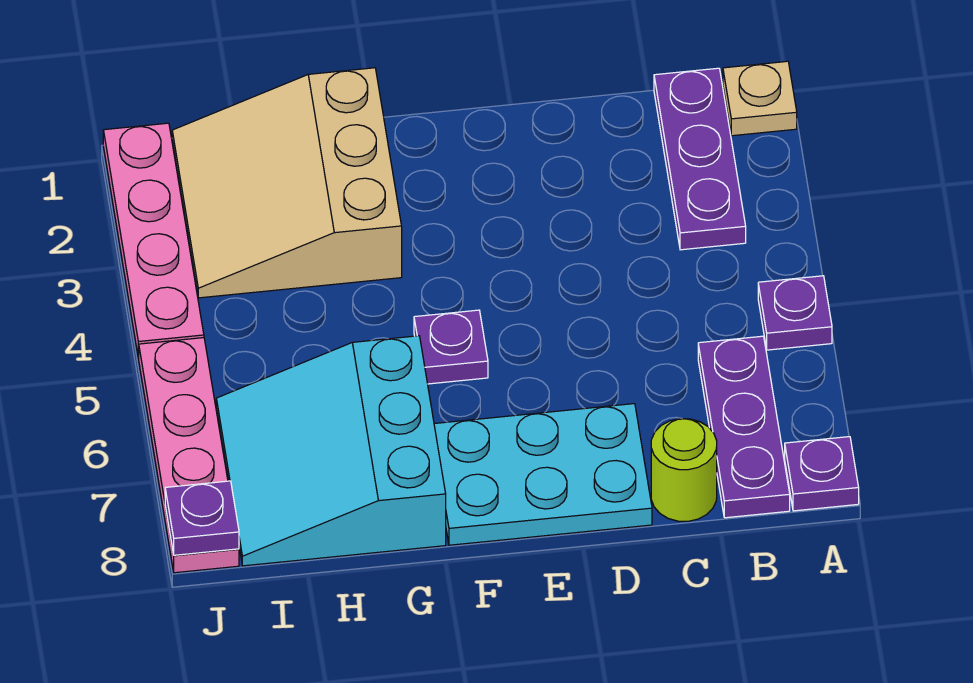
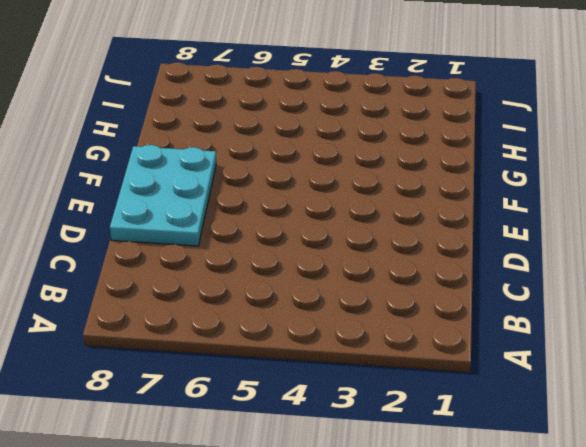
none -> tan 1x1 plate [723,61,797,136]
none -> purple 1x1 plate [758,276,832,350]
none -> purple 1x1 plate [785,437,859,511]

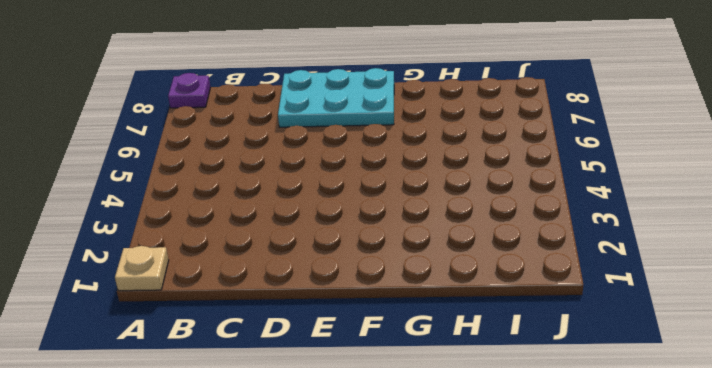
none -> purple 1x1 plate [758,276,832,350]
none -> purple 1x3 plate [654,68,746,250]
none -> purple 1x3 plate [698,336,790,518]

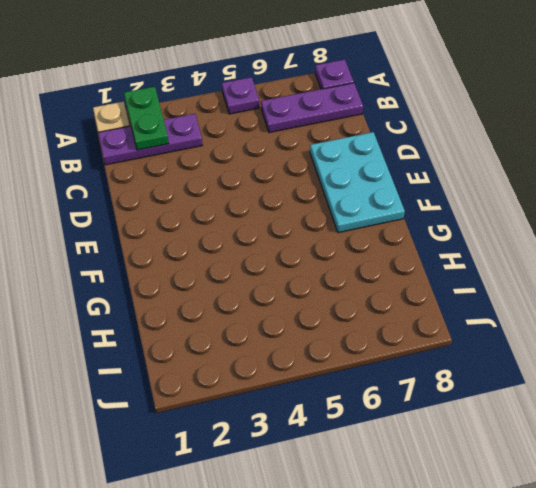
green 1x2 plate [124,87,169,150] -> none
none -> lime 1x1 round brick [651,419,717,521]
none -> purple 1x1 plate [414,310,488,384]
none -> tan 3x3 slope [172,68,402,298]

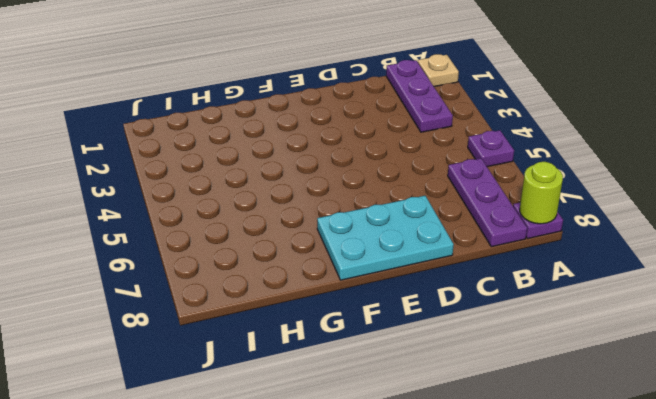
lime 1x1 round brick [520,162,563,224] -> lime 1x1 round brick moved to [651,419,717,521]
none -> purple 1x1 plate [414,310,488,384]
none -> tan 3x3 slope [172,68,402,298]
none -> cyan 3x3 slope [216,336,446,566]

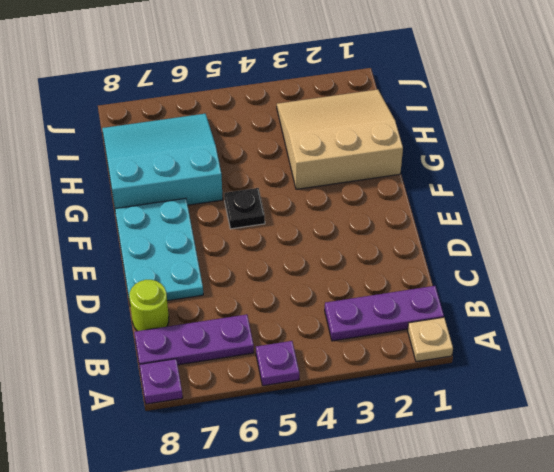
black 1x1 plate [224,188,265,229] -> purple 1x1 plate [414,310,488,384]
none -> pink 1x4 plate [103,123,204,358]
none -> pink 1x4 plate [139,338,239,573]
none -> purple 1x1 plate [165,481,239,555]

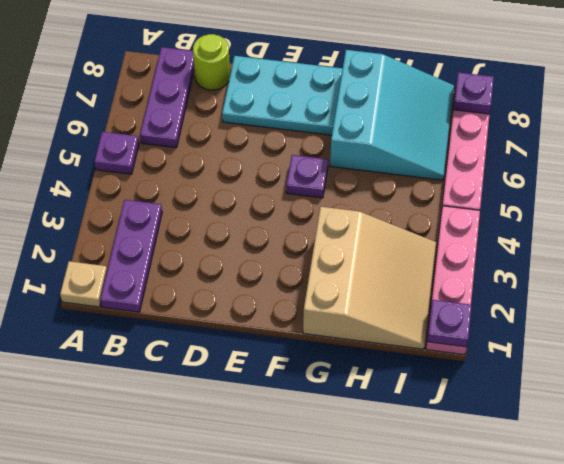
purple 1x1 plate [427,300,472,347] -> purple 1x1 plate moved to [785,437,859,511]

